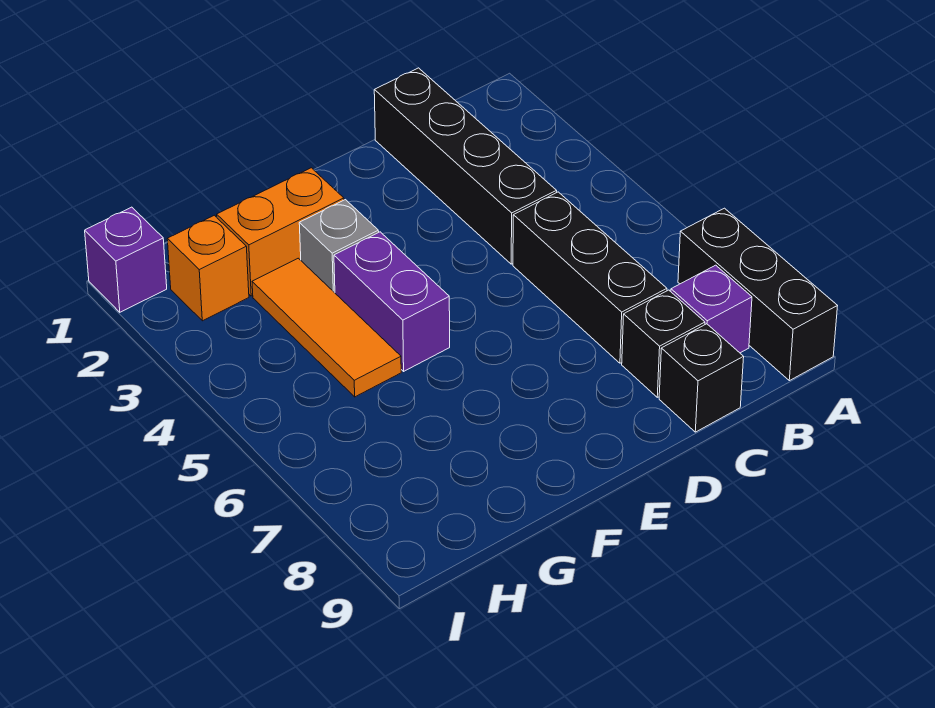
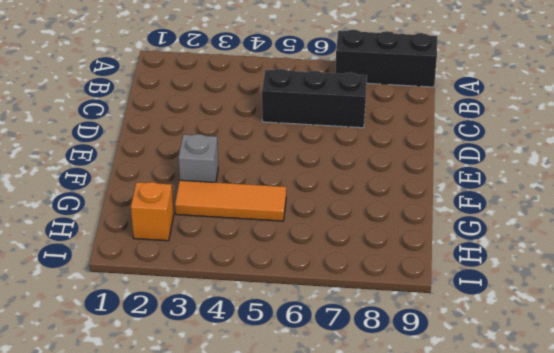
none -> purple 1x1 brick [671,265,752,353]
none -> black 1x4 brick [374,68,557,264]
none -> black 1x1 brick [622,290,705,397]

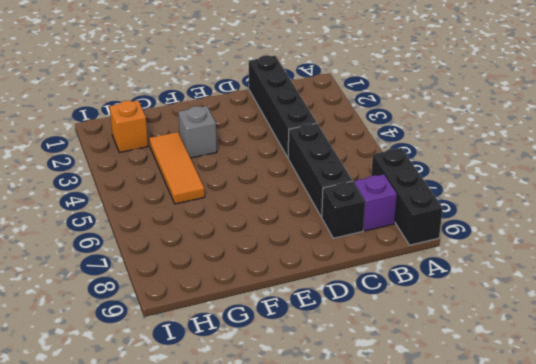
none -> black 1x1 brick [659,324,744,432]
none -> orange 1x2 brick [217,168,344,296]
none -> purple 1x2 brick [334,232,450,371]

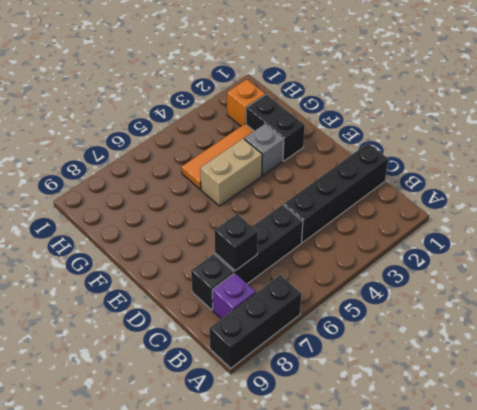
black 1x1 brick [214,214,258,271] -> black 1x1 brick moved to [659,324,744,432]
black 1x2 brick [246,95,305,161] -> orange 1x2 brick [217,168,344,296]
tan 1x2 brick [200,139,262,206] -> purple 1x2 brick [334,232,450,371]
none -> purple 1x1 brick [85,207,167,312]

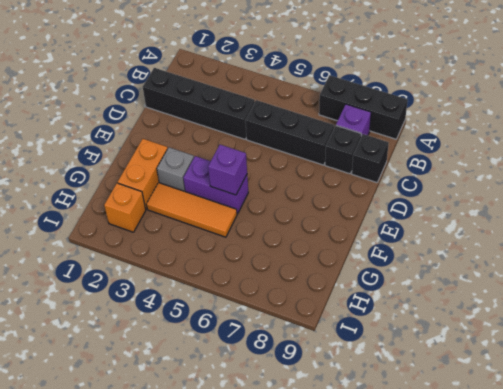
purple 1x1 brick [208,145,247,195] -> purple 1x1 brick moved to [85,207,167,312]

